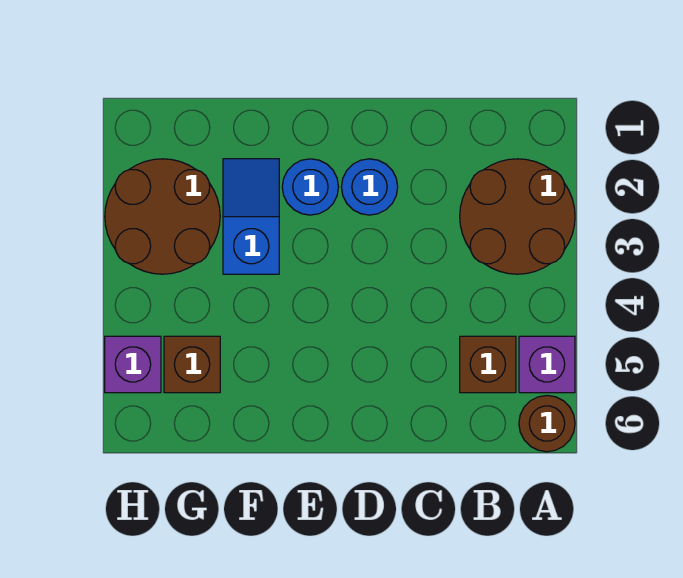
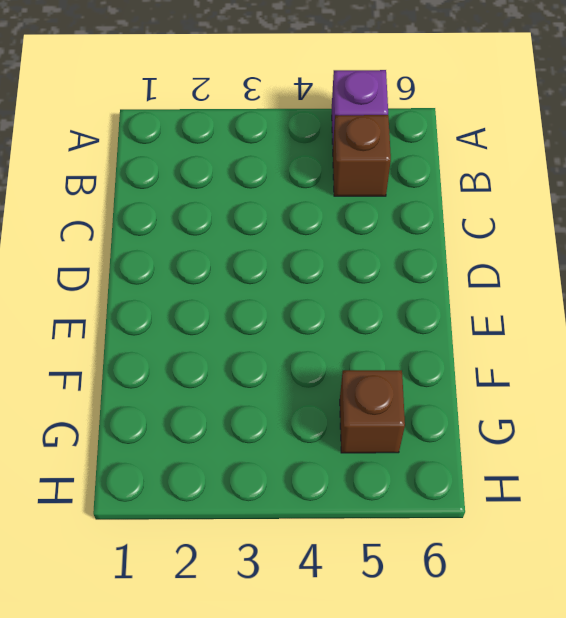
none -> brown 2x2 round brick [460,159,575,274]
none -> brown 1x1 round brick [519,396,575,452]

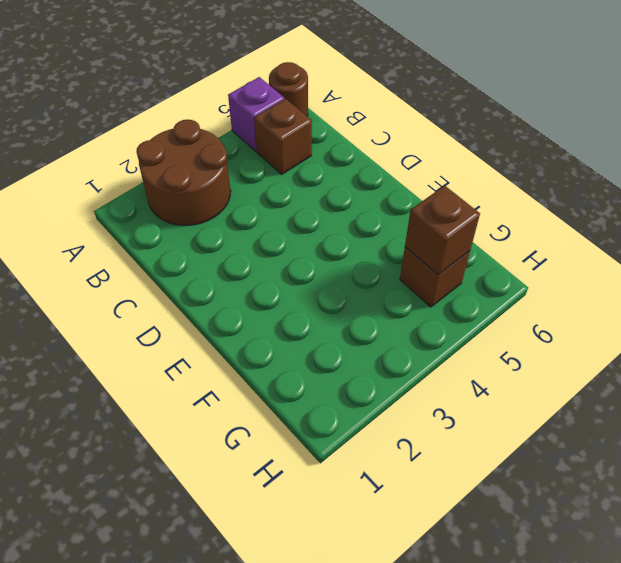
brown 1x1 brick [405,186,480,275] -> none
none -> blue 1x1 round brick [341,159,398,215]
none -> blue 1x1 round brick [282,159,338,215]

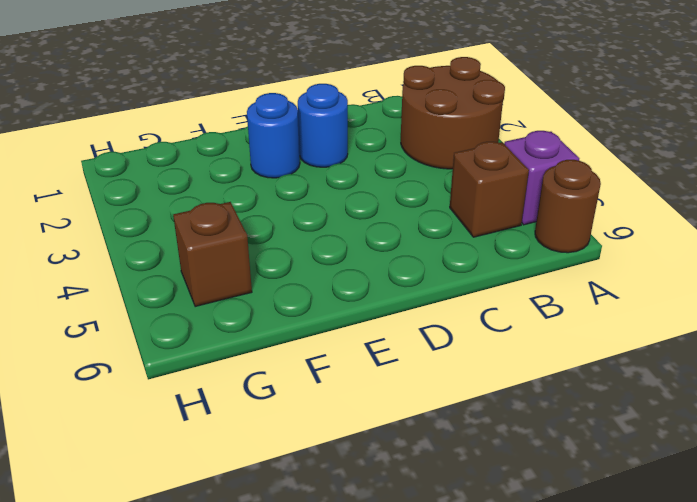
none -> blue 1x2 slope [223,159,279,274]
none -> brown 2x2 round brick [105,159,220,274]

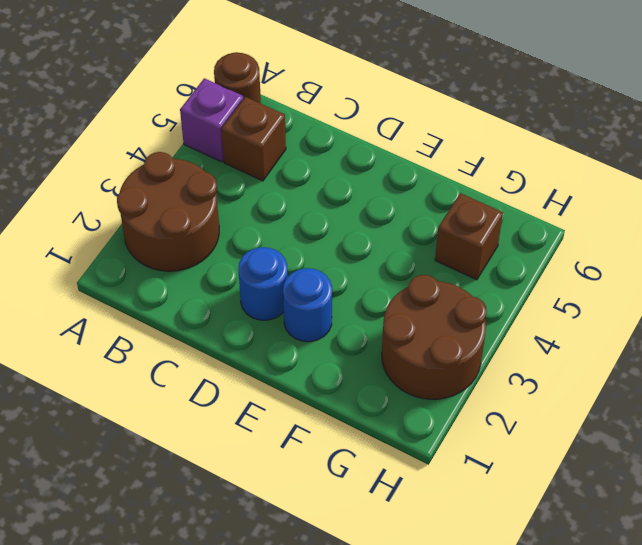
none -> blue 1x2 slope [223,159,279,274]
none -> purple 1x1 brick [105,336,161,393]

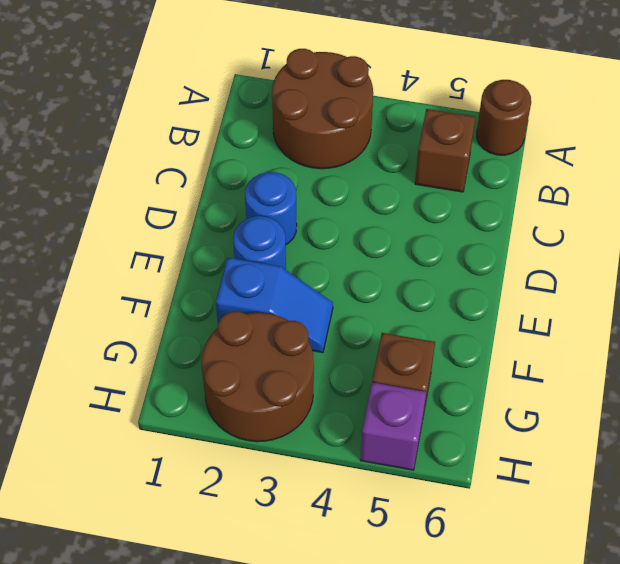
blue 1x2 slope [216,258,333,353] -> blue 1x2 slope turned to [223,159,279,274]
none -> purple 1x1 brick [519,336,575,393]

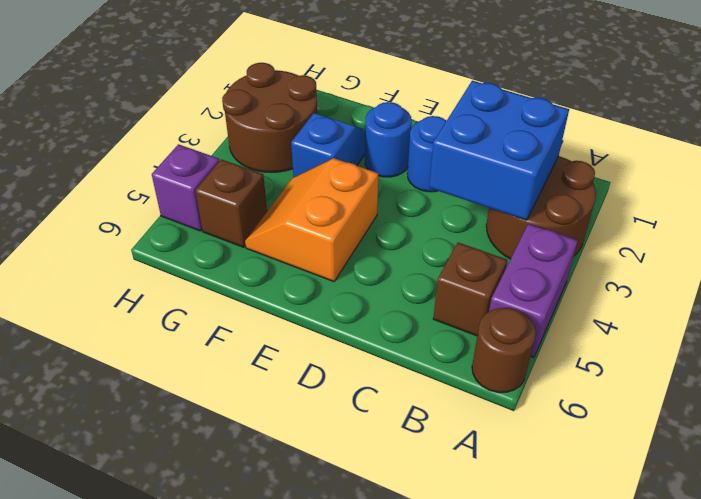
purple 1x2 brick [489,224,578,357] -> purple 1x1 brick [519,336,575,393]
blue 2x2 brick [429,81,569,220] -> none
orange 2x2 slope [245,158,378,282] -> none

